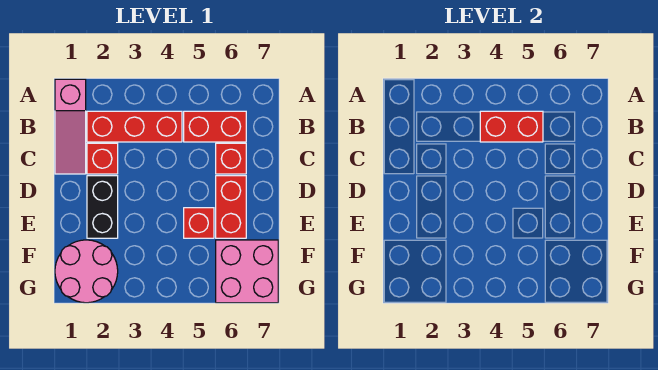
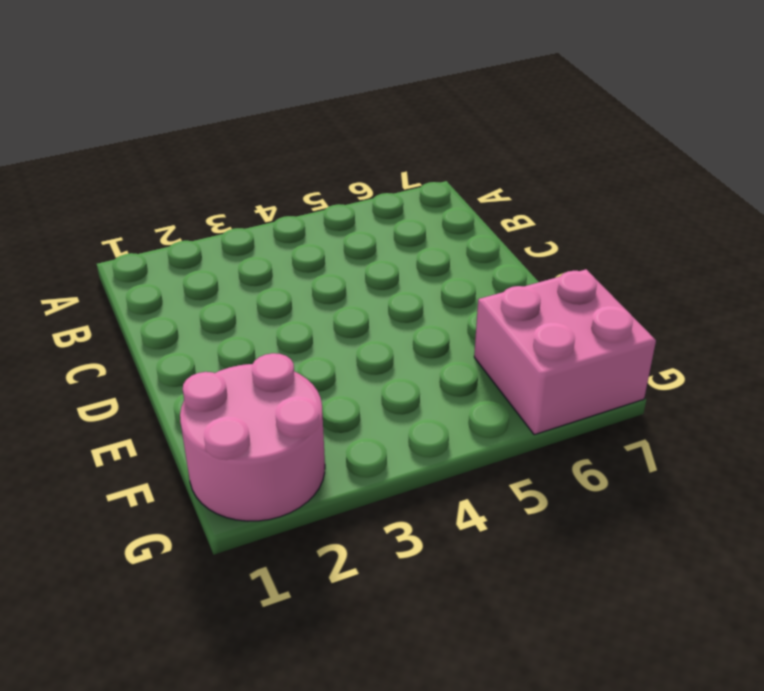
none -> pink 1x3 slope [55,79,86,174]
none -> red 1x3 brick [87,111,182,142]

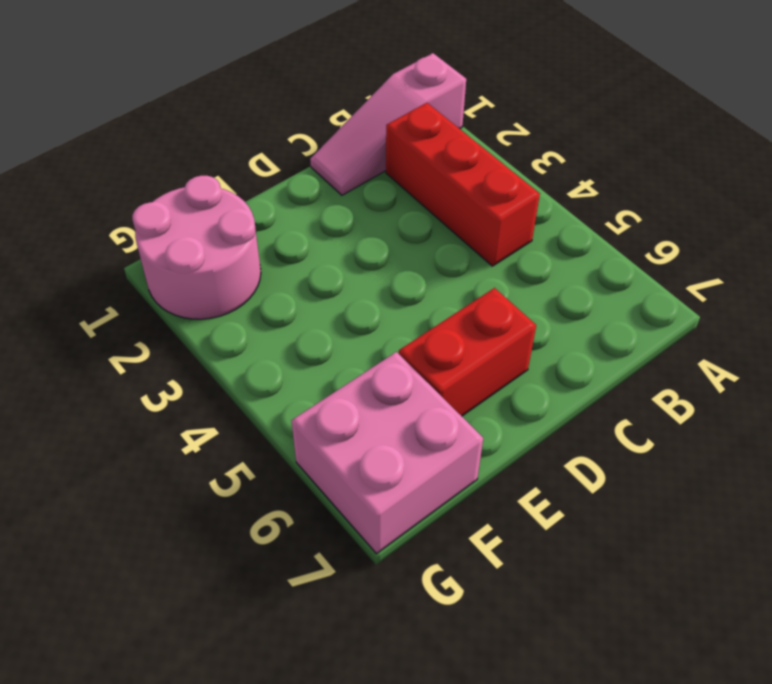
none -> red 1x2 brick [184,111,246,142]
none -> red 1x1 brick [87,143,118,174]

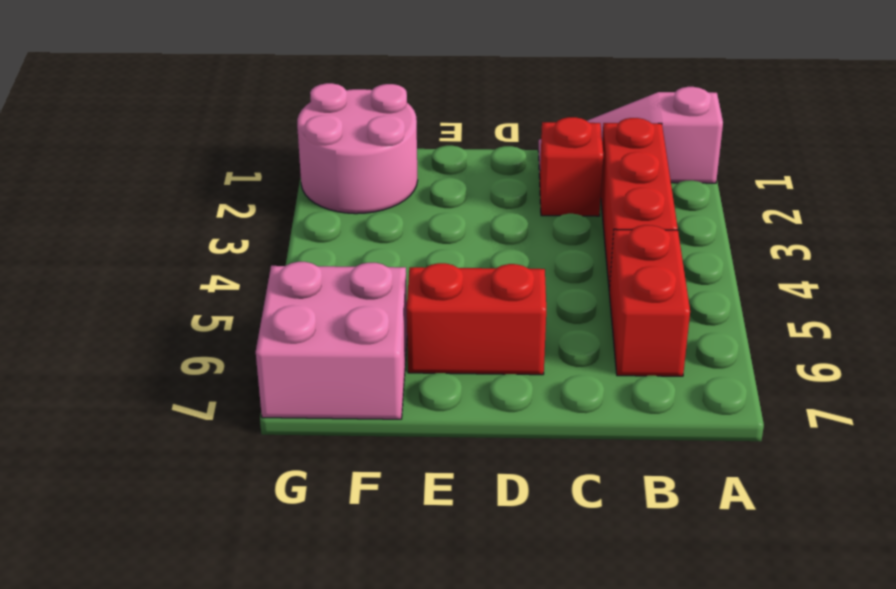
none -> red 1x1 brick [216,143,246,174]
none -> black 1x2 brick [87,176,118,238]

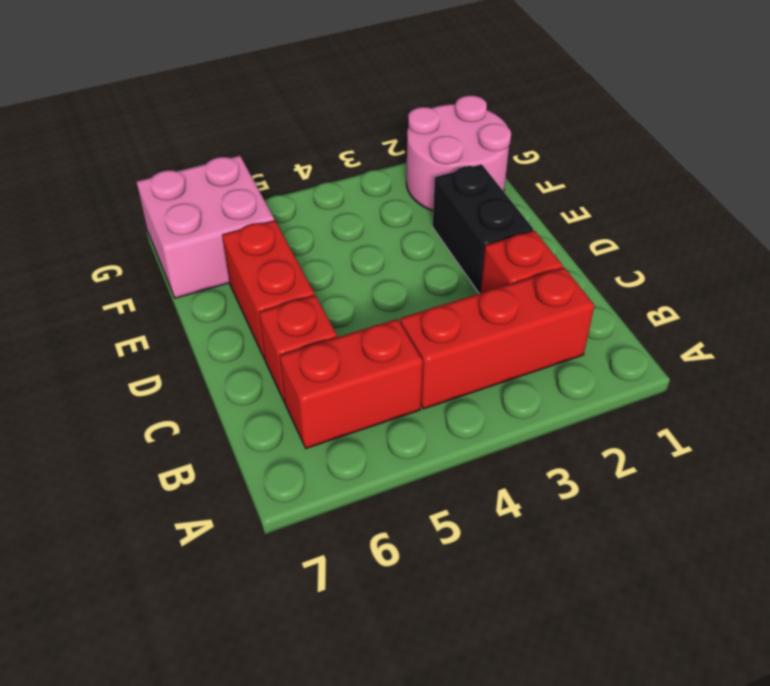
none -> pink 1x3 slope [55,79,86,174]
none -> red 1x1 brick [184,208,214,238]

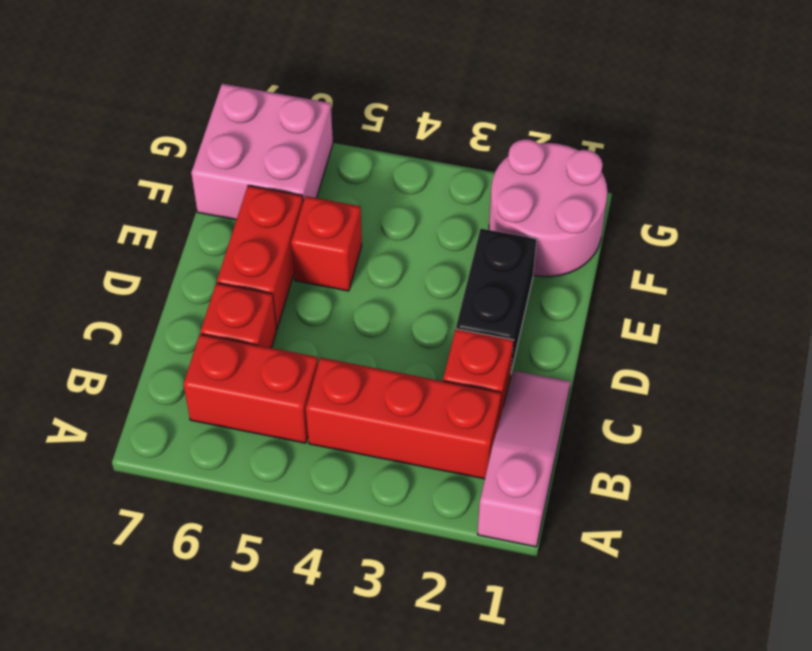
none -> red 1x2 brick [480,111,543,142]

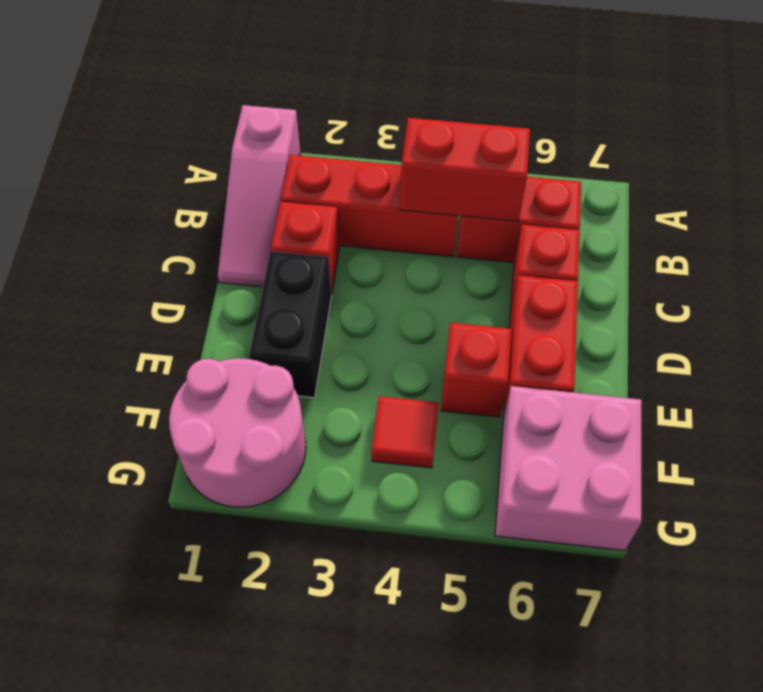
red 1x1 tile [371,396,439,468] -> none

